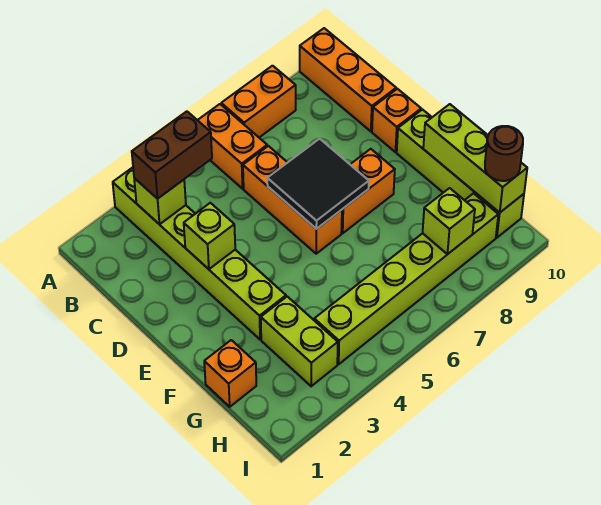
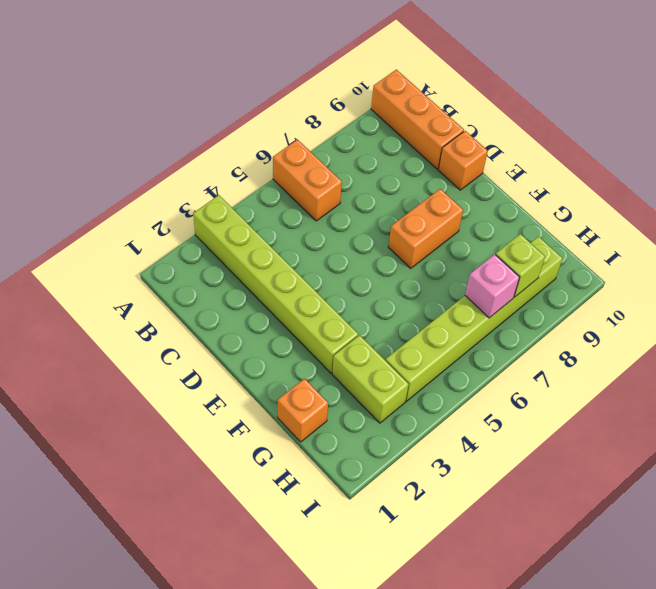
pink 1x1 brick [465,254,519,318] -> none
none -> orange 1x2 brick [221,66,296,137]
none -> orange 1x3 brick [243,146,342,254]
none -> lime 1x4 brick [397,110,524,238]

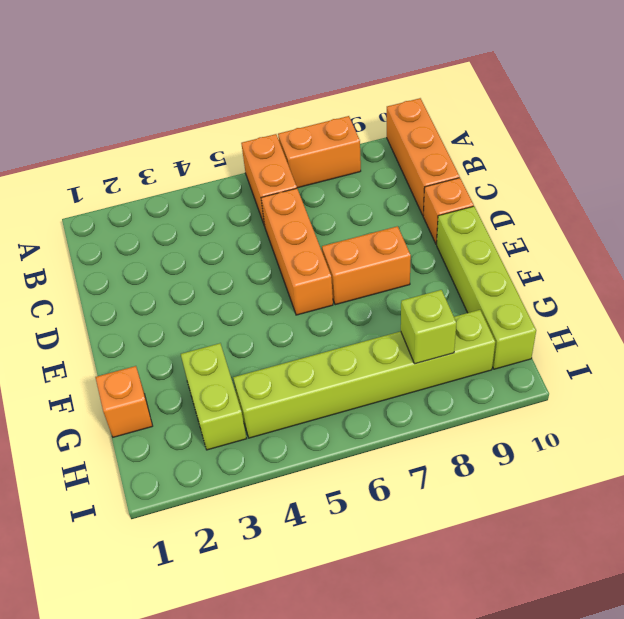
none -> lime 1x6 brick [113,167,286,340]
none -> lime 1x1 brick [134,178,186,224]
none -> lime 1x1 brick [184,203,235,269]

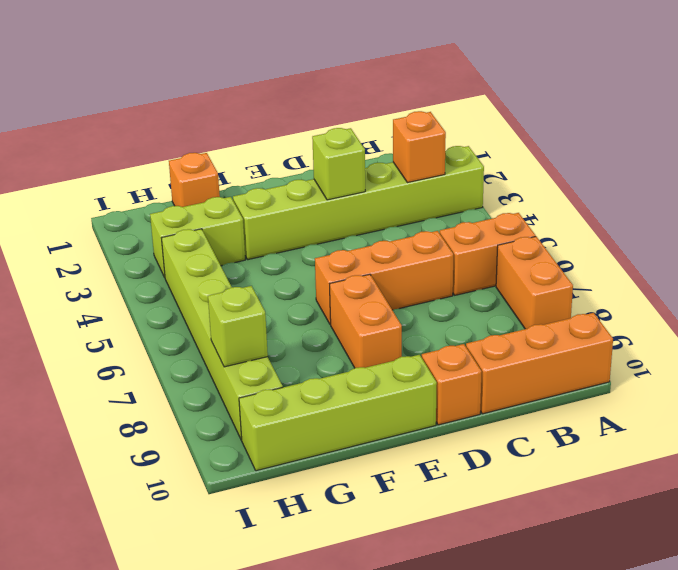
orange 1x1 brick [393,111,446,183] -> lime 1x1 brick [134,178,186,224]
none -> black 2x2 tile [267,139,369,229]
none -> lime 1x3 brick [423,104,527,213]
none -> brown 1x2 brick [132,111,212,199]

